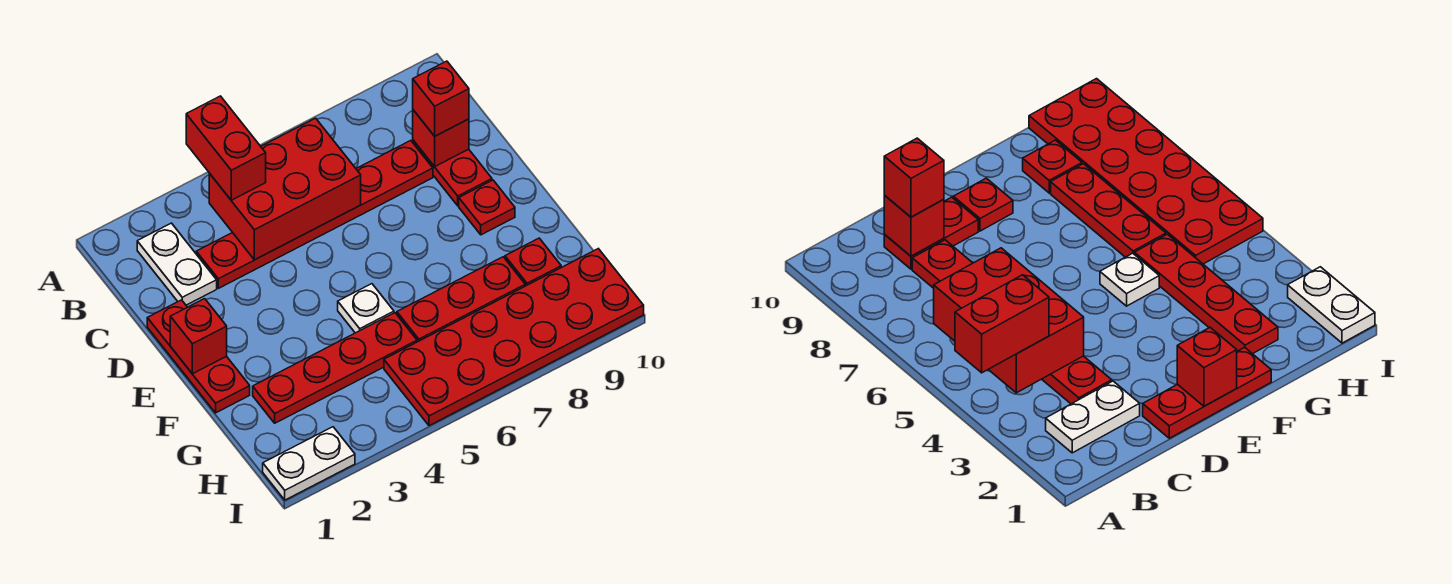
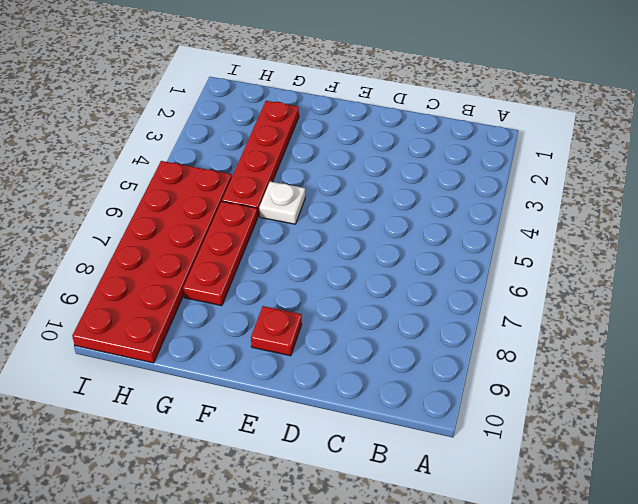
none -> white 1x2 plate [137,223,217,305]
none -> red 1x6 plate [196,141,433,288]
none -> red 1x2 plate [413,140,492,206]

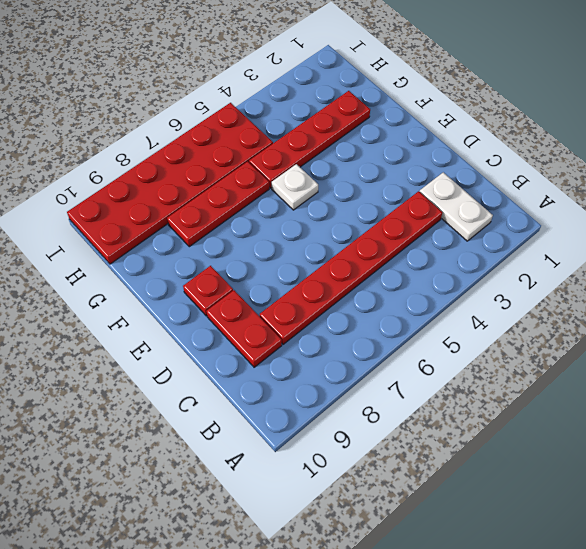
none -> red 1x3 plate [147,300,250,413]
none -> red 1x1 plate [505,238,561,286]
none -> white 1x2 plate [263,427,355,500]

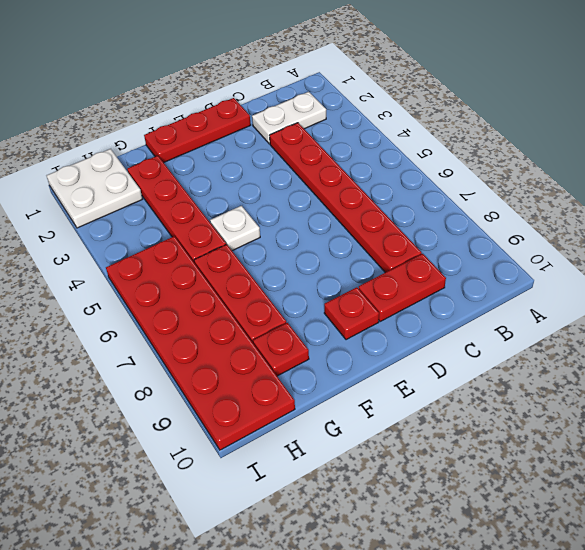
white 2x2 plate [46,149,142,228] -> white 1x2 plate [263,427,355,500]
none -> red 2x3 brick [209,118,361,260]
none -> red 1x1 brick [413,110,469,167]
none -> red 1x1 brick [170,299,227,374]

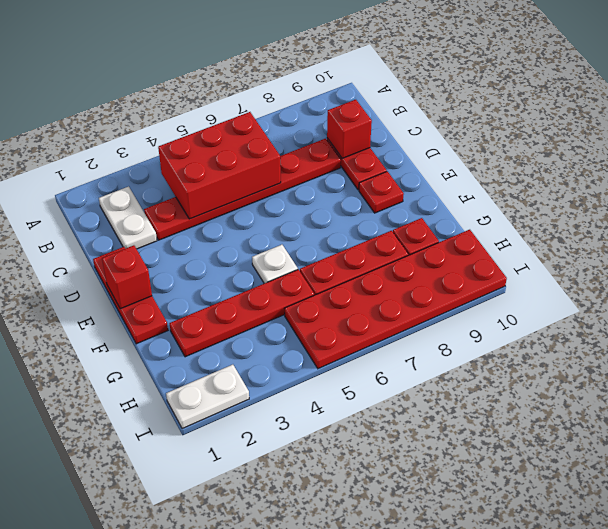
none -> red 1x2 brick [186,96,266,200]
none -> red 1x1 brick [413,61,469,136]

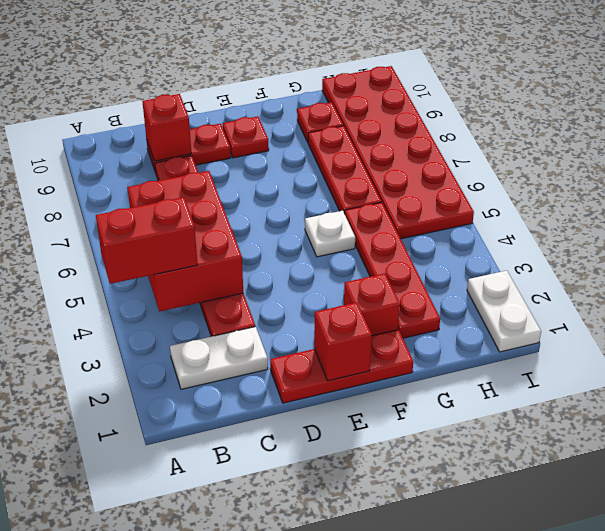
red 1x1 brick [344,274,400,336] -> red 1x1 brick moved to [413,61,469,136]

